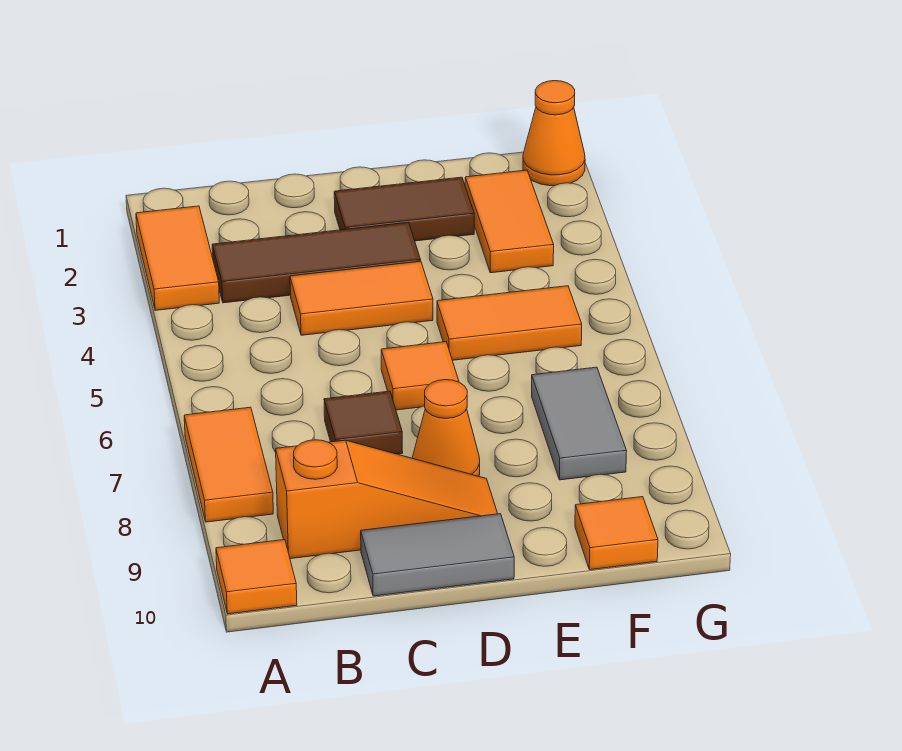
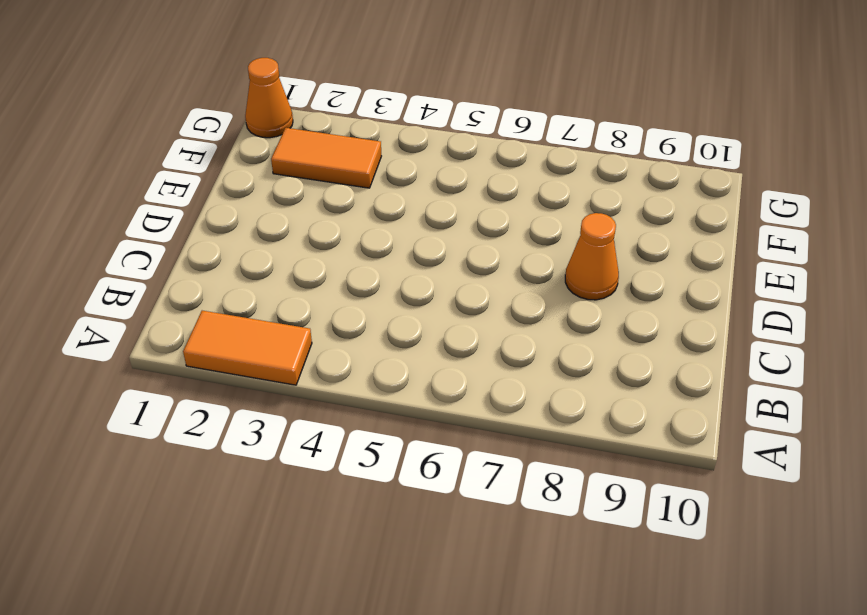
none -> orange 1x2 tile [184,407,273,522]
none -> orange 1x1 tile [216,540,297,614]
none -> brown 1x3 tile [212,222,421,303]

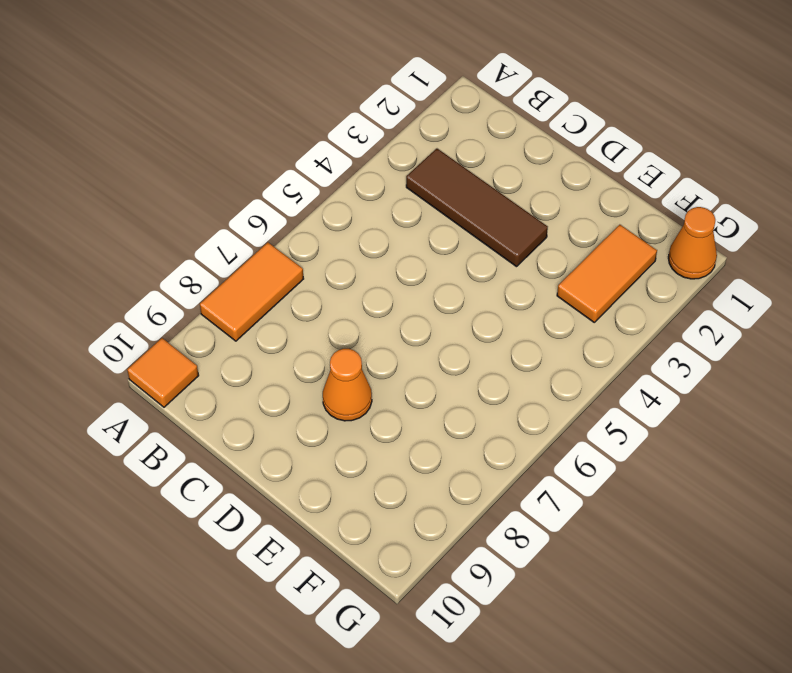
none -> orange 1x2 tile [136,206,219,310]
none -> orange 1x3 slope [276,440,498,559]
none -> orange 1x2 tile [290,261,433,335]

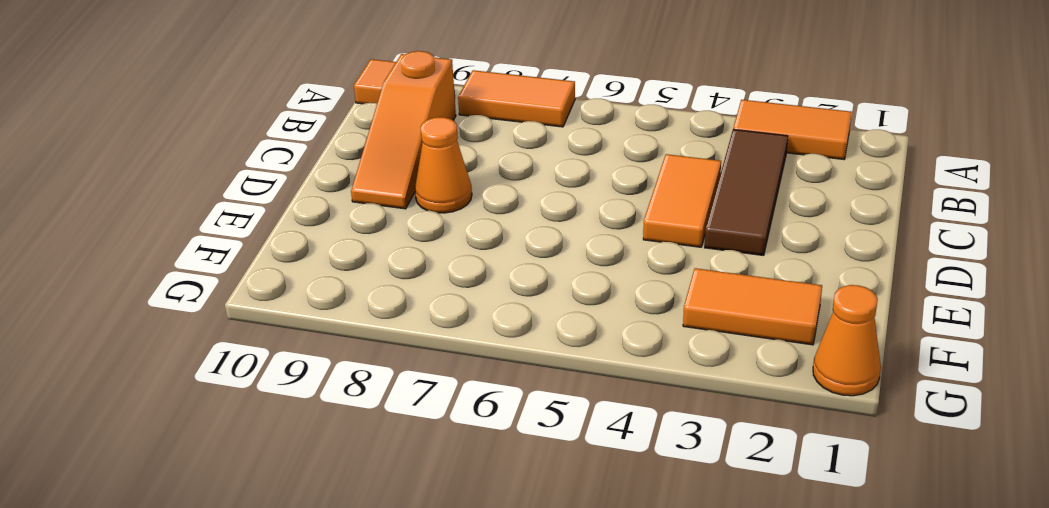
none -> brown 1x1 tile [324,391,403,454]
none -> grey 1x2 tile [361,514,514,596]
none -> brown 1x2 tile [334,177,474,241]

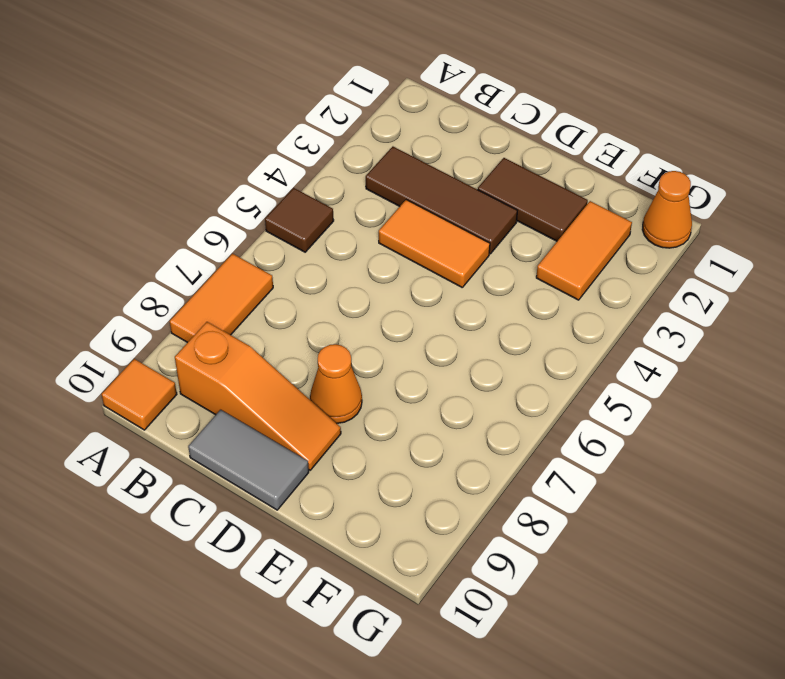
brown 1x1 tile [265,188,334,252] -> brown 1x1 tile moved to [324,391,403,454]
none -> orange 1x2 tile [136,206,219,310]
none -> orange 1x1 tile [381,342,459,410]
none -> orange 1x2 tile [437,286,582,360]

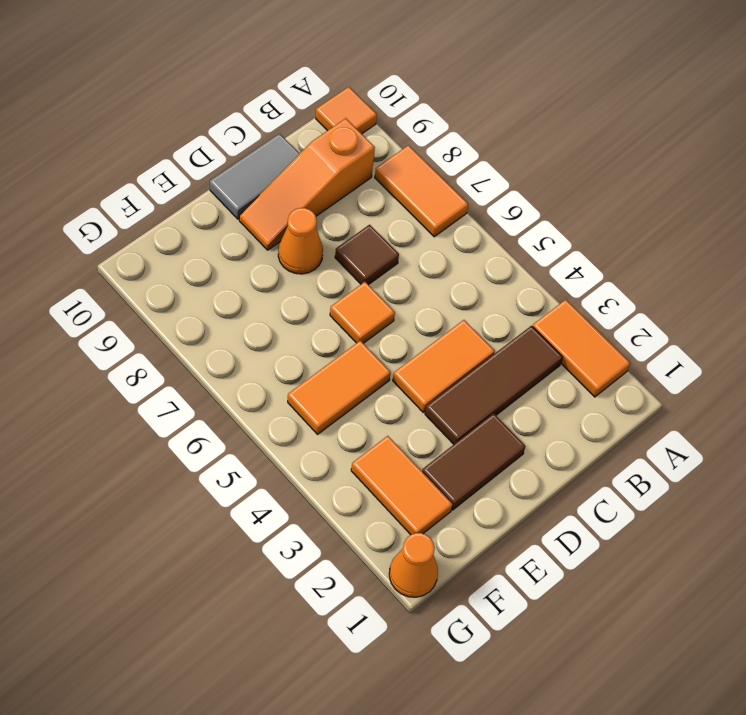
none -> grey 1x2 tile [532,367,627,480]
none -> orange 1x1 tile [575,497,658,570]

